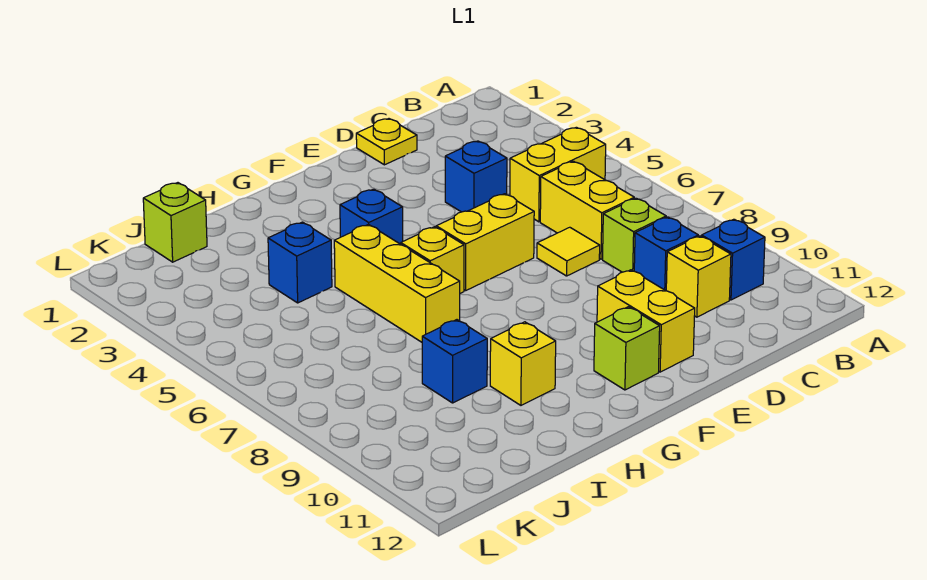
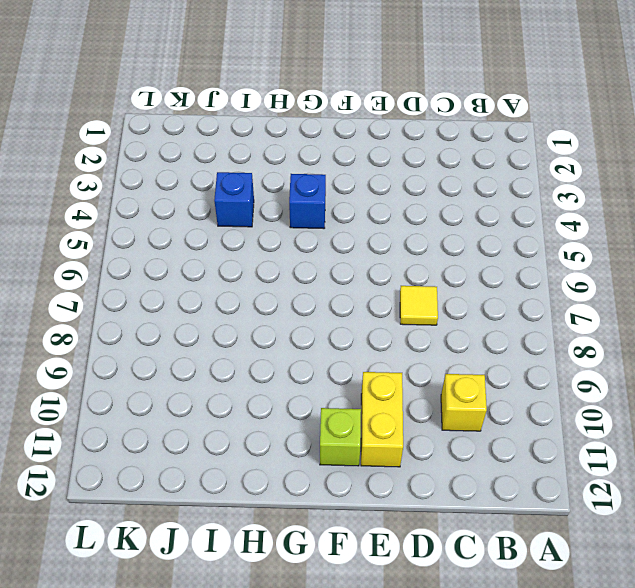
none -> yellow 1x2 brick [510,127,606,222]
none -> blue 1x1 brick [702,219,765,300]
none -> yellow 1x2 brick [540,161,635,259]

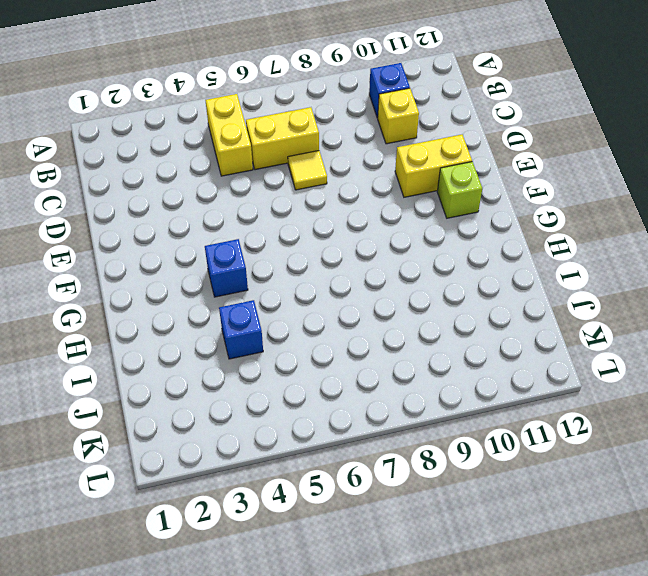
none -> lime 1x1 brick [603,198,666,272]
none -> blue 1x1 brick [634,217,698,291]
none -> yellow 1x1 plate [356,119,417,165]

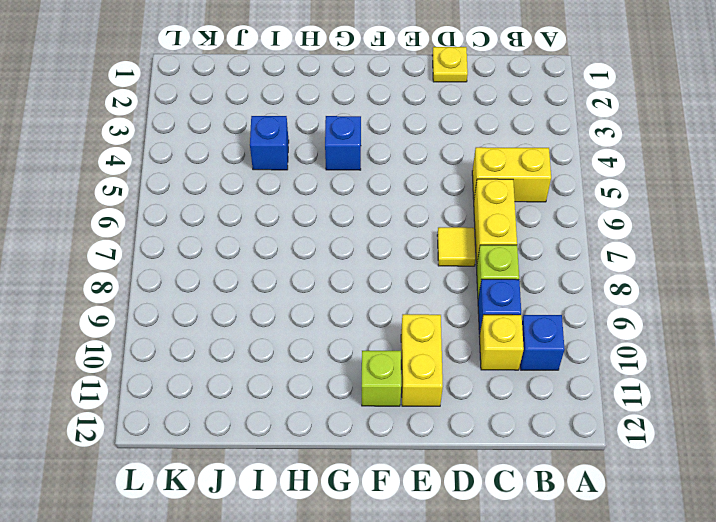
none -> blue 1x1 brick [445,141,507,212]
none -> yellow 1x2 brick [436,194,534,290]
none -> yellow 1x1 brick [401,227,464,293]

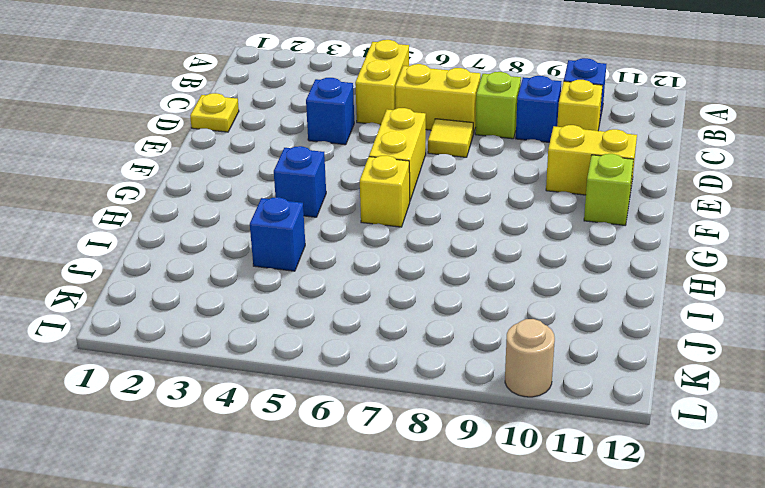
tan 1x1 round brick [505,319,555,397] -> none
none -> yellow 1x3 brick [334,224,460,342]
none -> yellow 1x1 brick [490,322,556,405]
none -> blue 1x1 brick [422,320,487,403]

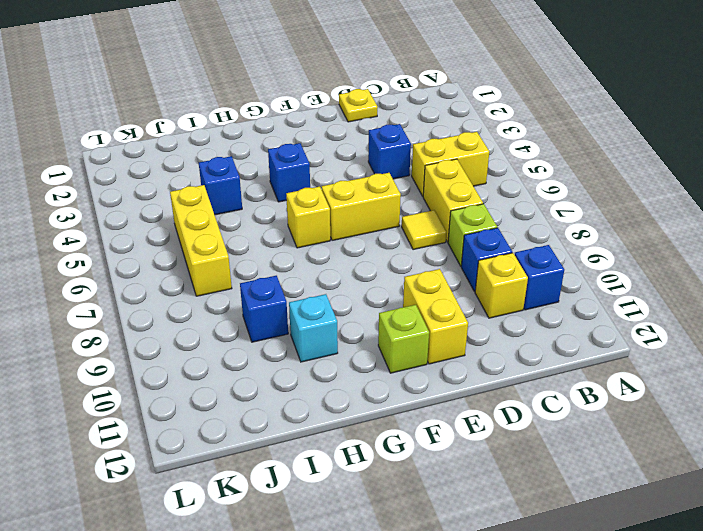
cyan 1x1 brick [289,294,338,362] -> yellow 1x1 brick [490,322,556,405]
yellow 1x3 brick [170,185,232,296] -> yellow 1x3 brick moved to [334,224,460,342]
none -> lime 1x1 brick [143,183,207,262]

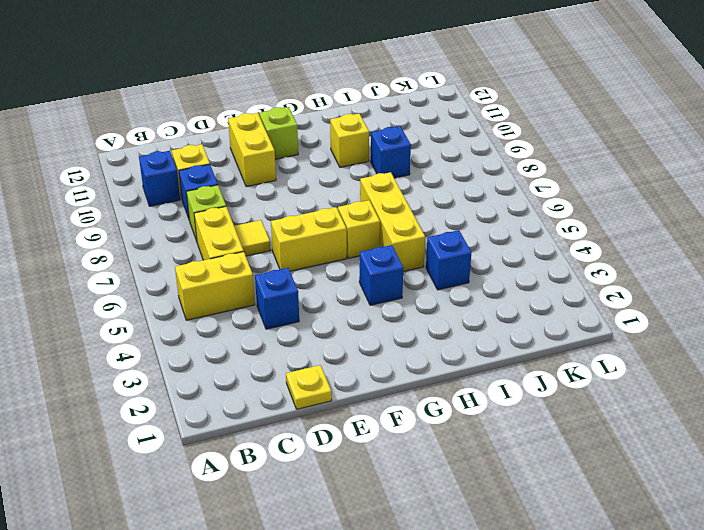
none -> lime 1x1 brick [143,183,207,262]

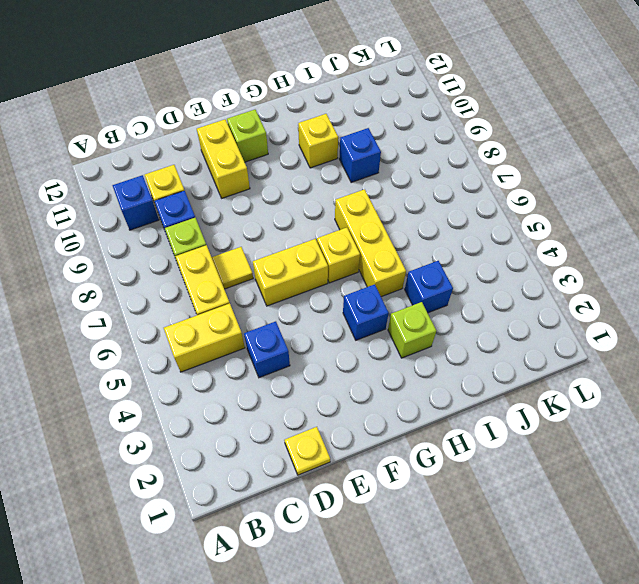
lime 1x1 brick [388,302,436,358] -> lime 1x1 brick moved to [143,183,207,262]

